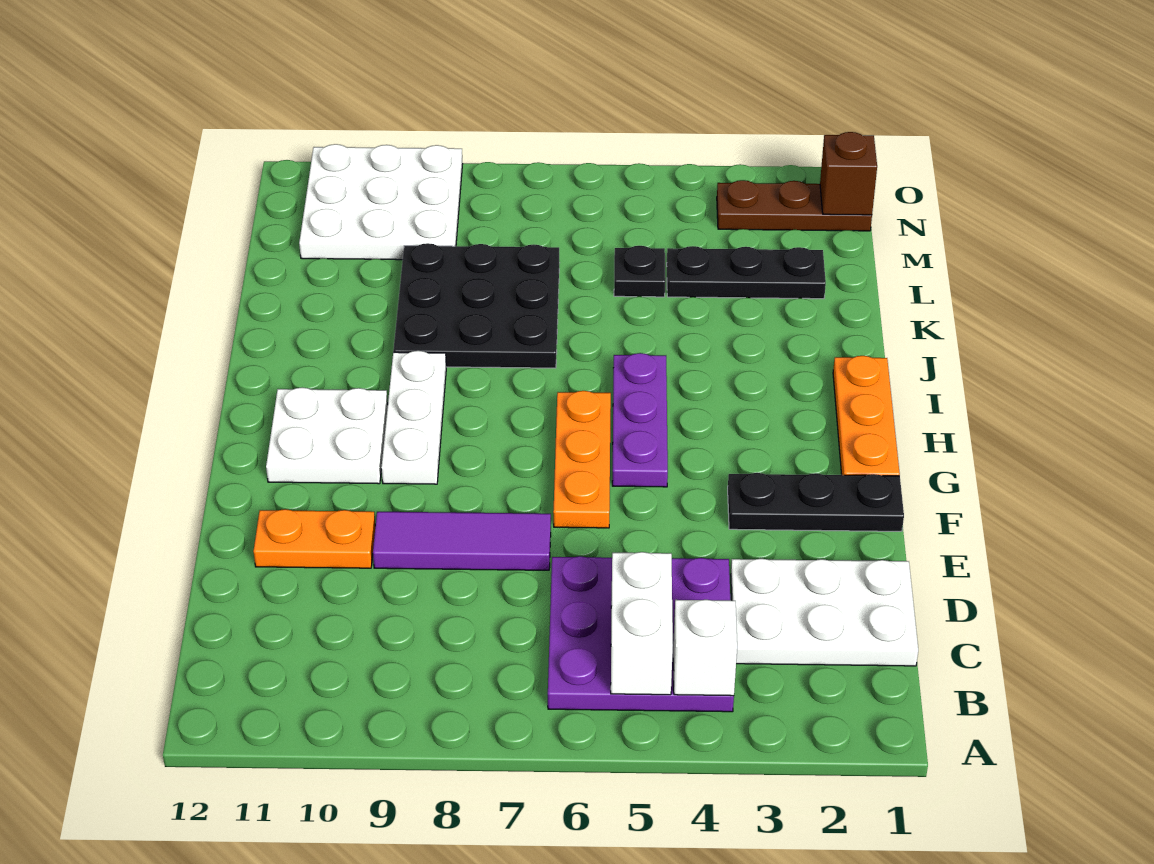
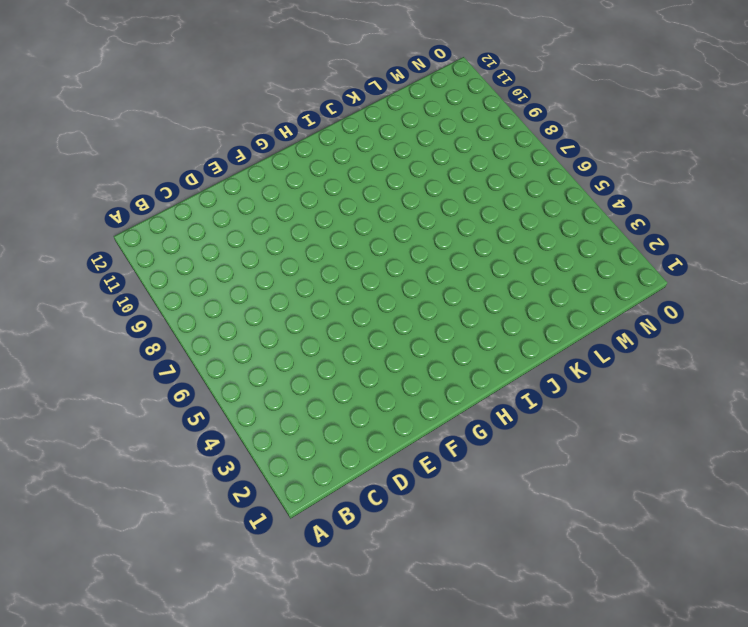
none -> purple 3x3 plate [548,556,734,712]
none -> white 2x3 plate [731,559,918,666]
none -> purple 1x3 tile [373,512,551,570]

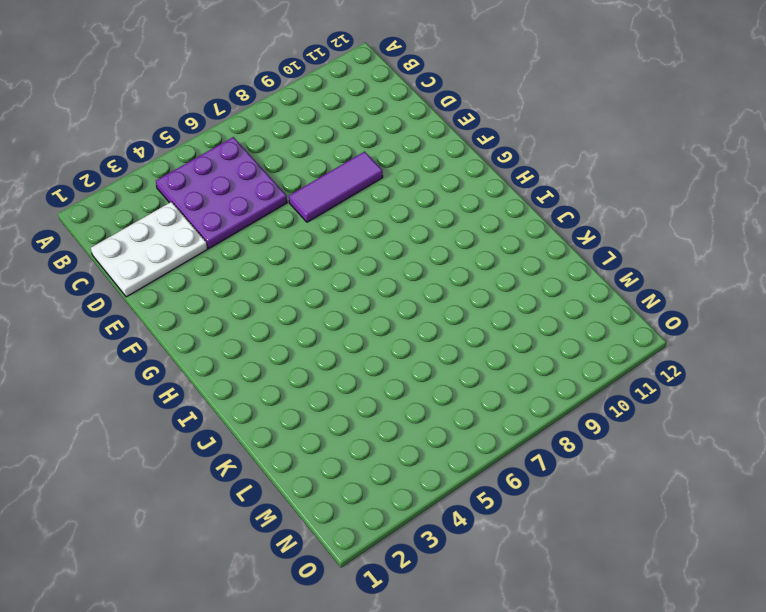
none -> orange 1x2 plate [254,509,375,568]
none -> black 1x3 plate [728,473,904,531]
none -> orange 1x3 plate [553,391,611,528]

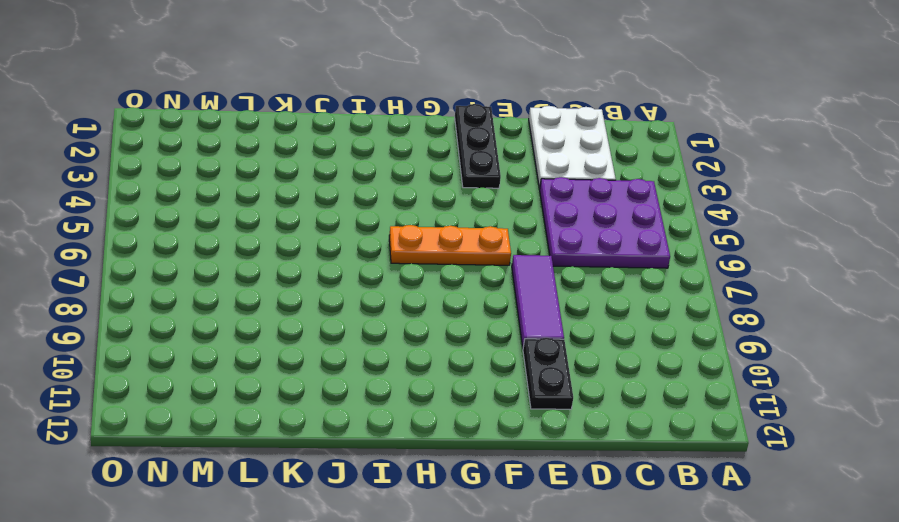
black 1x2 plate [523,338,573,409] -> orange 1x2 plate [254,509,375,568]
none -> orange 1x3 plate [833,356,900,476]
none -> purple 1x3 plate [612,353,668,487]
none -> white 1x3 plate [381,351,446,484]

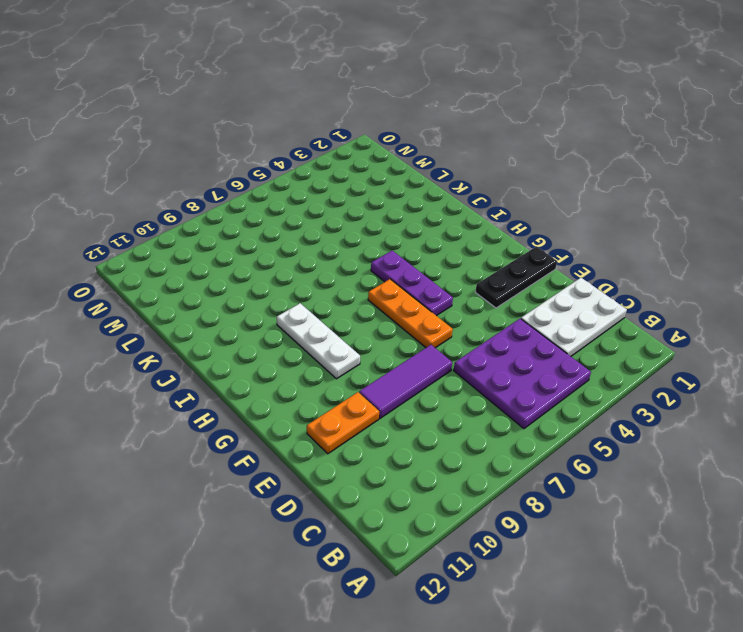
none -> orange 1x3 plate [833,356,900,476]
none -> white 2x2 plate [266,388,388,484]
none -> black 3x3 plate [393,243,559,368]

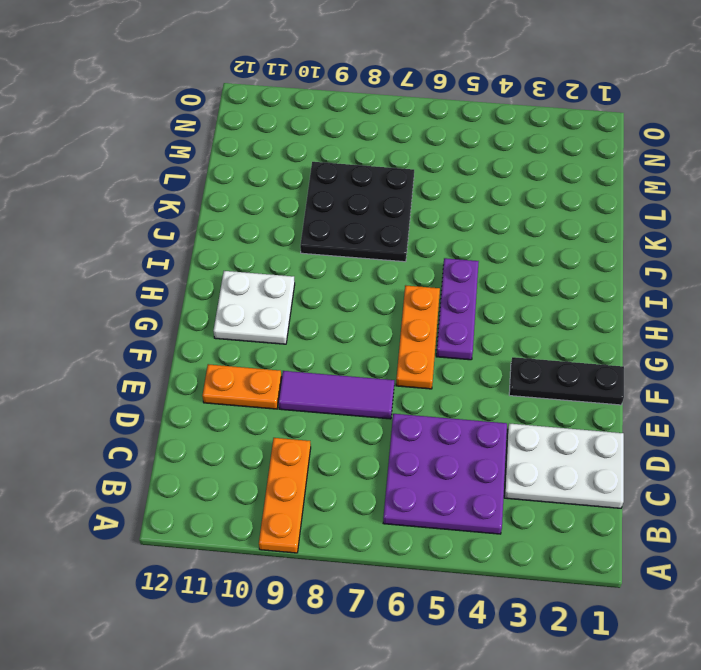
orange 1x3 plate [259,438,311,553] -> orange 1x3 plate moved to [833,356,900,476]
none -> white 1x3 plate [381,351,446,484]
none -> black 1x3 plate [667,246,826,299]
none -> black 1x1 plate [614,246,665,297]

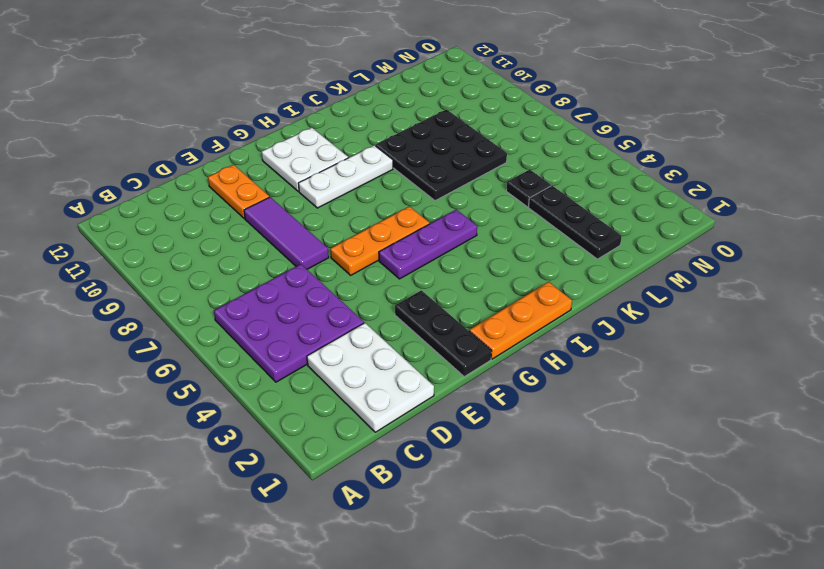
none -> white 3x3 plate [299,144,463,260]
none -> brown 1x3 plate [717,180,872,231]
none -> white 1x1 brick [673,600,737,696]

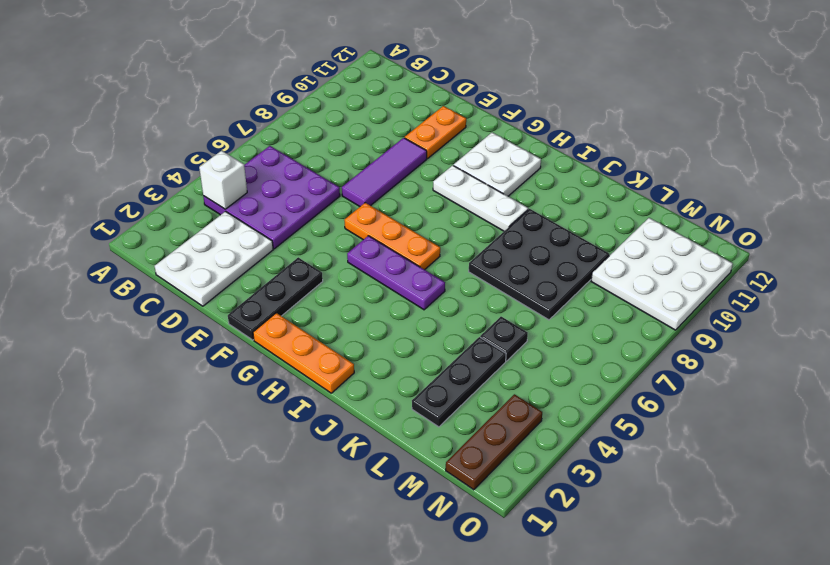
none -> white 1x2 brick [611,552,673,695]
none -> brown 1x1 brick [820,132,877,215]

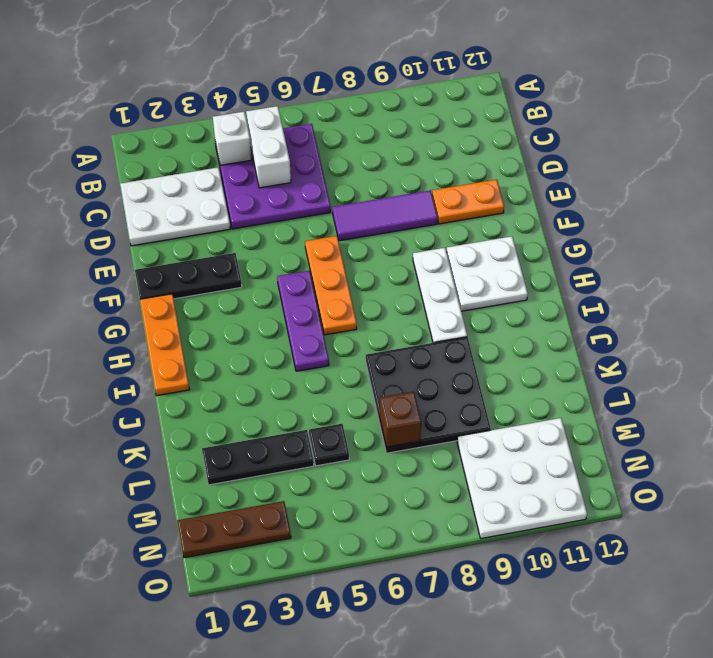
brown 1x1 brick [380,392,421,447] -> brown 1x1 brick moved to [820,132,877,215]

